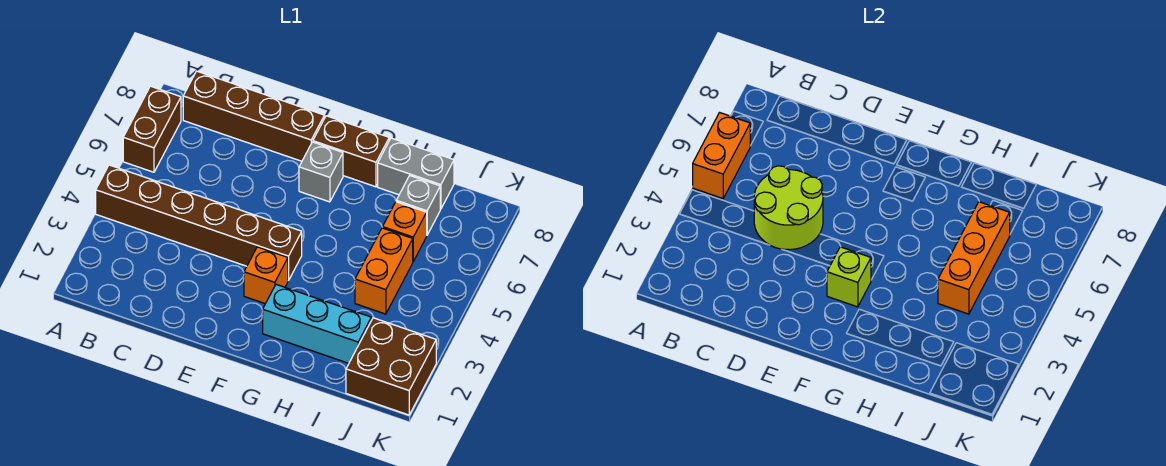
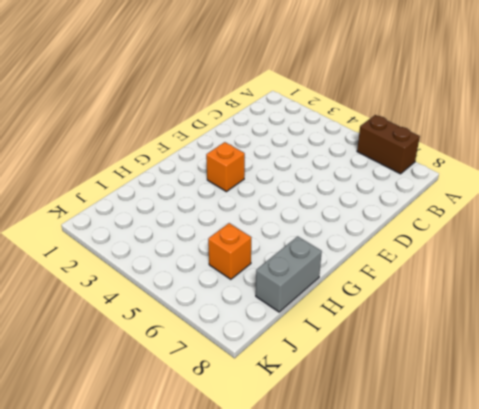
none -> brown 1x6 brick [96,165,302,281]
none -> brown 1x4 brick [183,71,324,161]
none -> grey 1x1 brick [299,142,343,202]

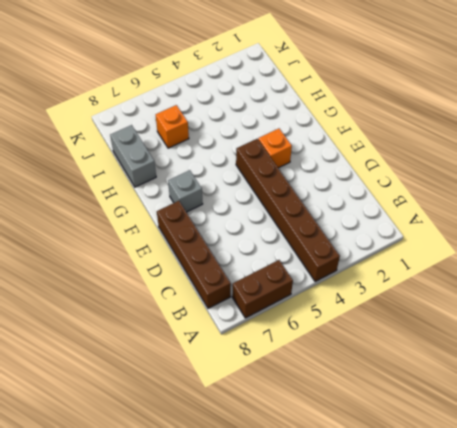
none -> brown 1x2 brick [313,116,389,187]
none -> cyan 1x3 brick [263,285,371,363]
none -> orange 1x2 brick [355,228,413,314]

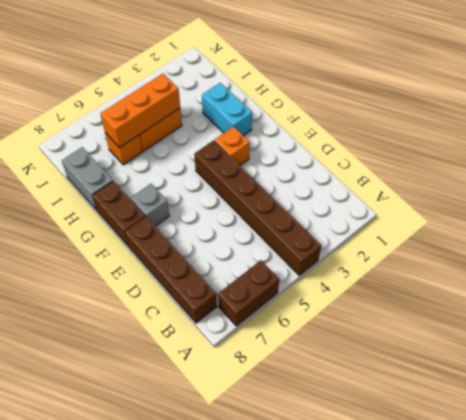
cyan 1x2 brick [202,83,252,136] -> cyan 1x3 brick [263,285,371,363]
none -> grey 1x1 brick [396,176,440,235]
none -> brown 2x2 brick [346,318,436,415]
none -> orange 1x2 brick [693,113,751,198]

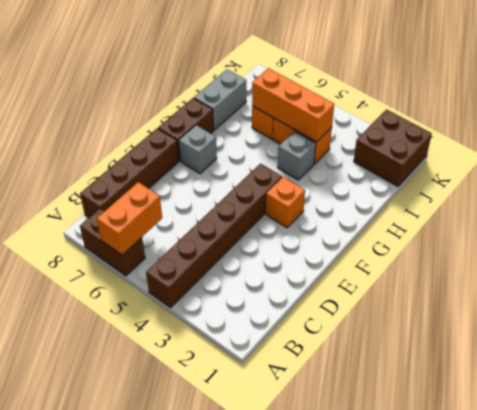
orange 1x2 brick [97,182,162,255] -> orange 1x2 brick turned to [693,113,751,198]
grey 1x1 brick [278,131,316,180] -> grey 1x1 brick moved to [396,176,440,235]
none -> cyan 1x3 brick [263,285,371,363]
none -> lime 2x2 round brick [754,166,823,250]
none -> lime 1x1 brick [827,247,871,307]

